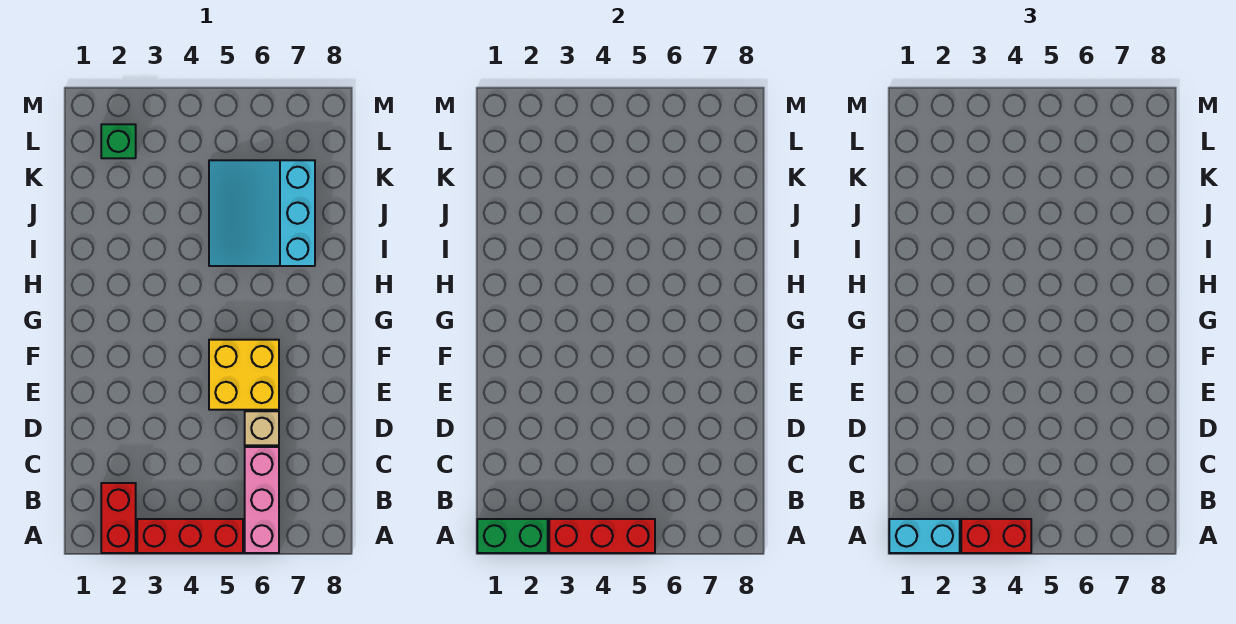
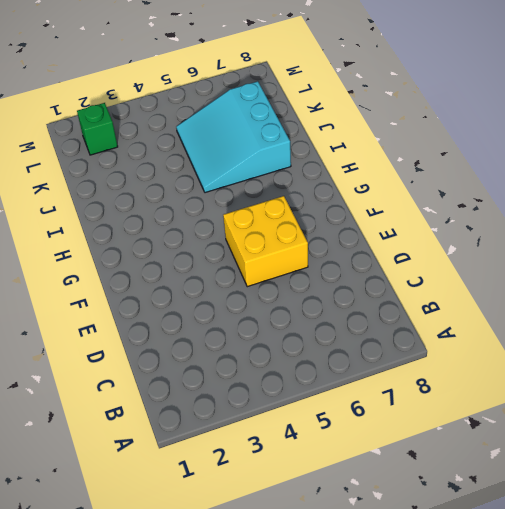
none -> red 1x2 brick [101,483,136,553]
none -> red 1x3 brick [137,519,243,553]

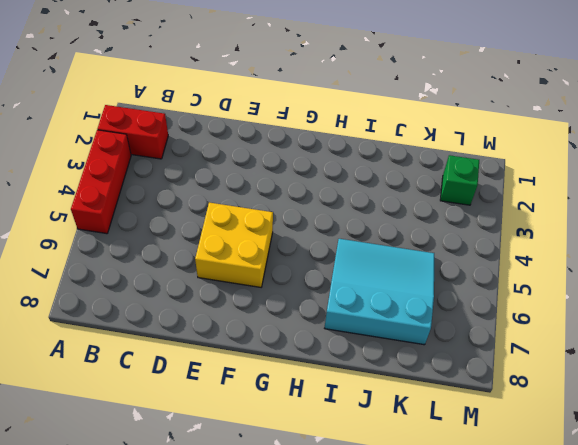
none -> pink 1x3 brick [245,447,279,553]
none -> tan 1x1 brick [245,411,279,445]

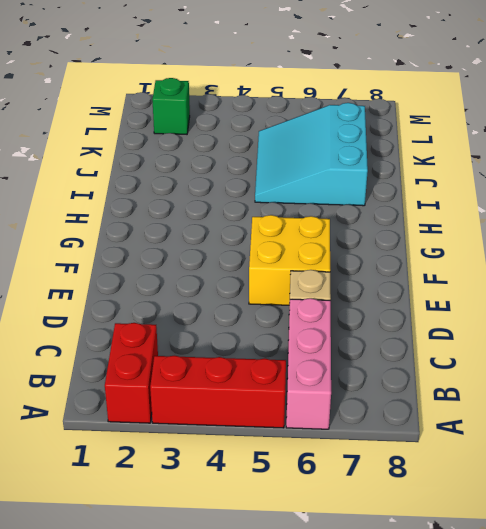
none -> green 1x2 brick [477,519,548,553]
none -> red 1x3 brick [549,519,655,553]

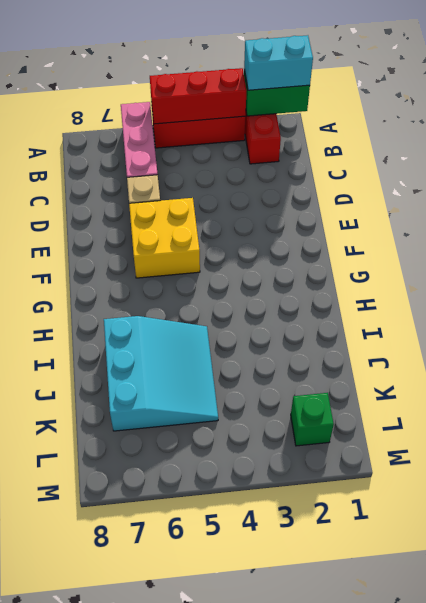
none -> red 1x2 brick [961,519,1031,553]

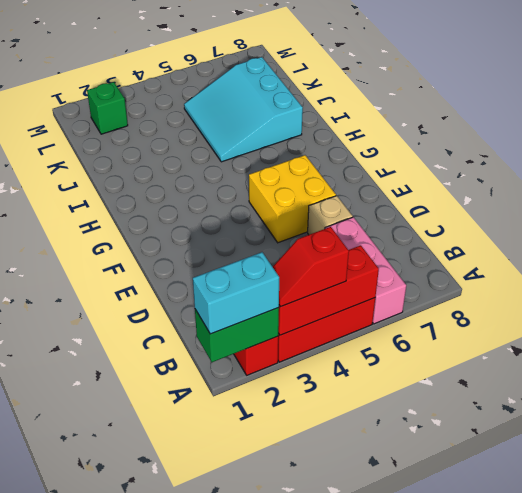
red 1x2 slope [273,227,349,307] -> red 1x2 brick [961,519,1031,553]

